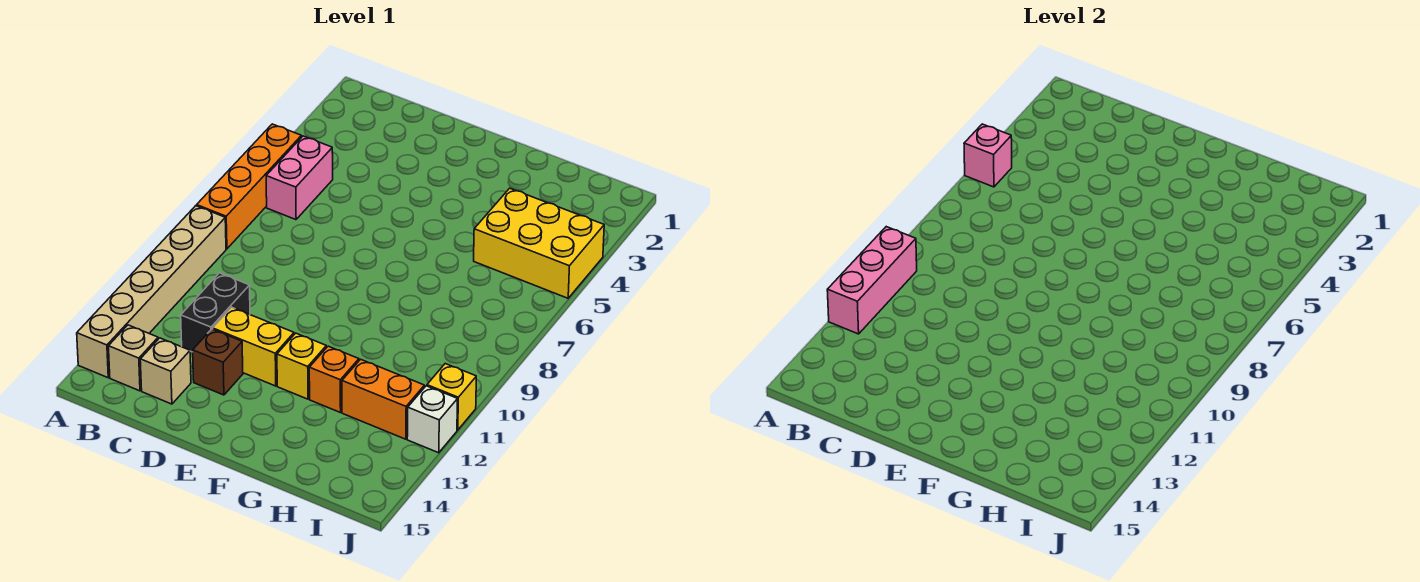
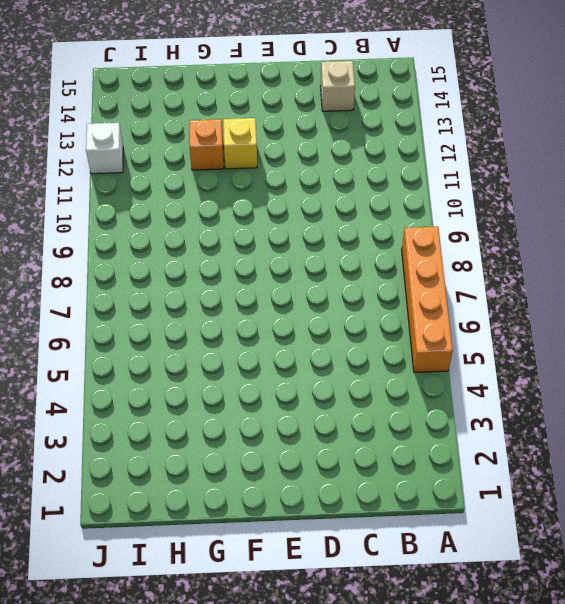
none -> tan 1x6 brick [77,206,226,378]
none -> pink 1x2 brick [266,136,333,220]
none -> tan 1x1 brick [108,325,158,391]

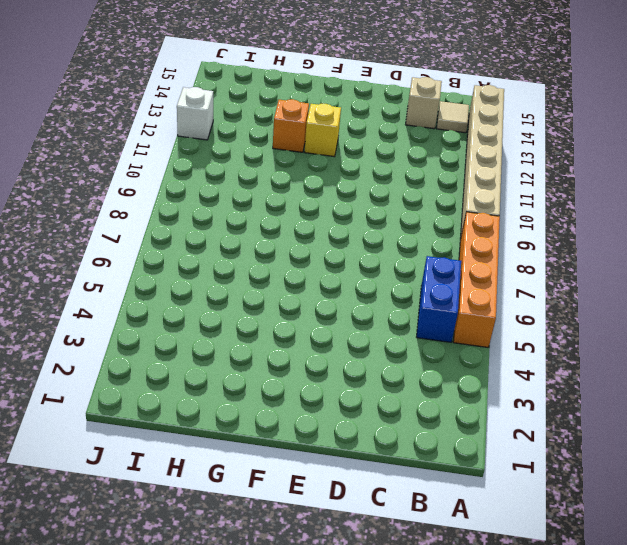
blue 1x2 brick [417,256,461,342] -> pink 1x2 brick [266,136,333,220]
tan 1x1 tile [437,101,469,133] -> tan 1x1 brick [108,325,158,391]
none -> black 1x2 brick [181,273,250,352]
none -> yellow 1x2 brick [213,307,294,386]
none -> brown 1x1 brick [193,329,243,395]

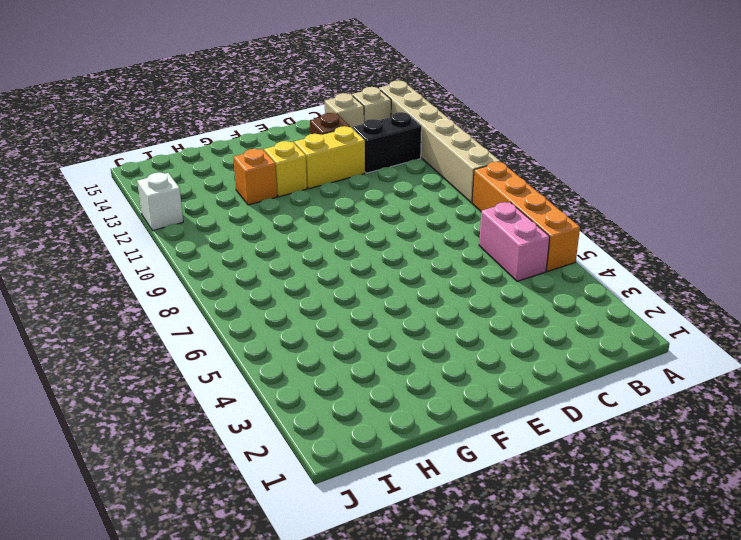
black 1x2 brick [352,112,422,173] -> black 1x2 brick turned to [181,273,250,352]
none -> yellow 2x3 brick [474,188,604,298]
none -> orange 1x2 brick [342,359,424,439]
none -> yellow 1x1 brick [427,364,476,430]

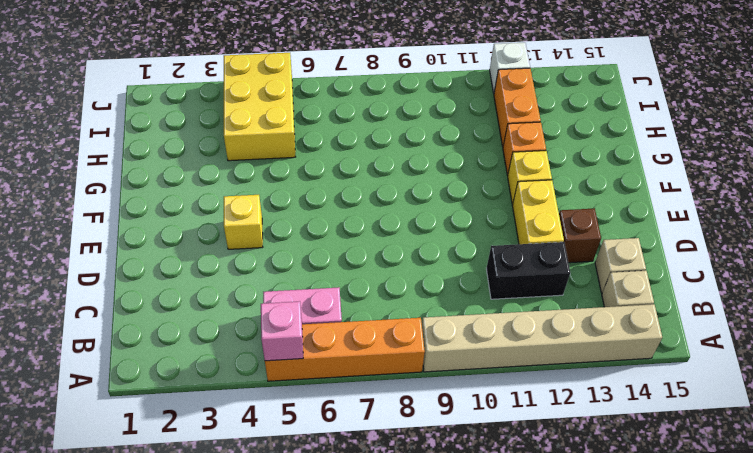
yellow 1x1 brick [224,195,263,249] -> yellow 1x1 brick moved to [427,364,476,430]
none -> pink 1x3 brick [827,227,917,334]

